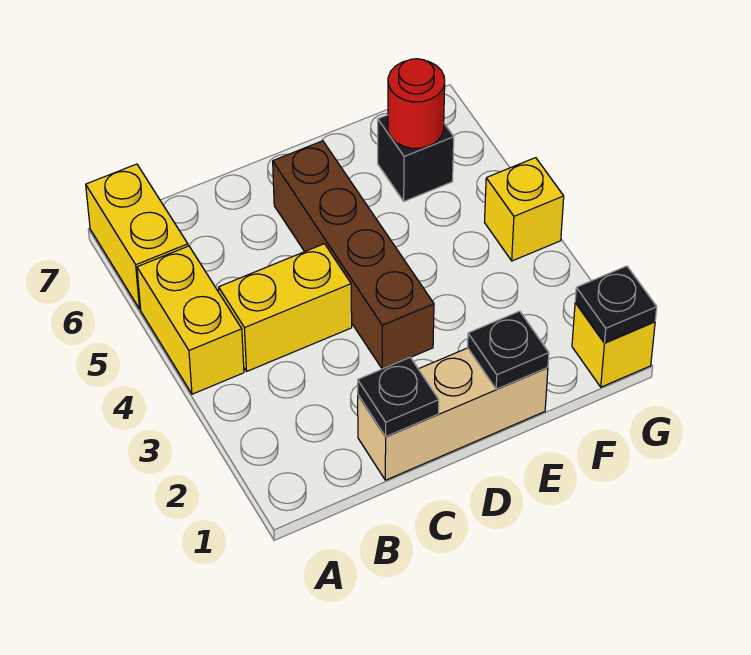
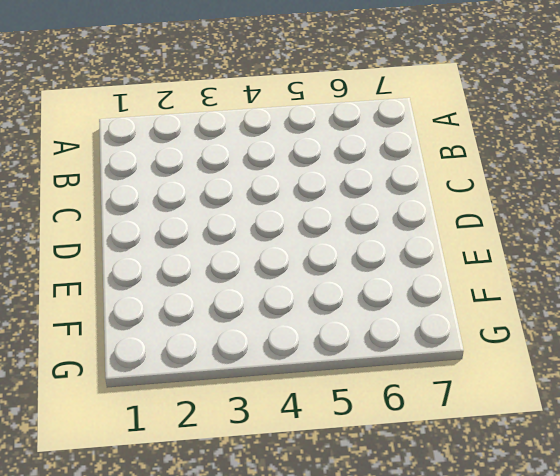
none -> yellow 1x2 brick [137,246,244,394]
none -> yellow 1x2 brick [86,164,188,309]
none -> yellow 1x2 brick [219,244,352,371]

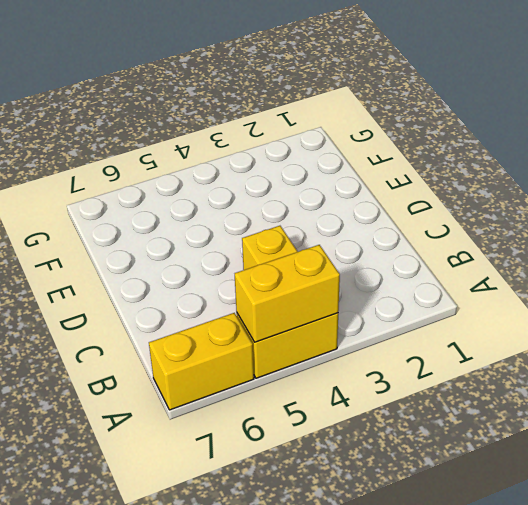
yellow 1x2 brick [235,245,340,342] -> none
none -> tan 1x3 brick [358,348,548,480]
none -> brown 1x4 brick [273,141,434,369]
none -> black 1x1 brick [378,115,454,201]

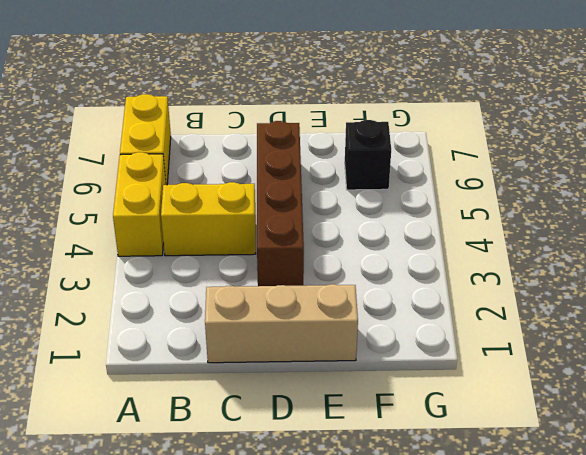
none -> yellow 1x1 brick [572,303,655,387]
none -> yellow 1x1 brick [485,158,564,261]
none -> black 1x1 plate [358,357,439,437]

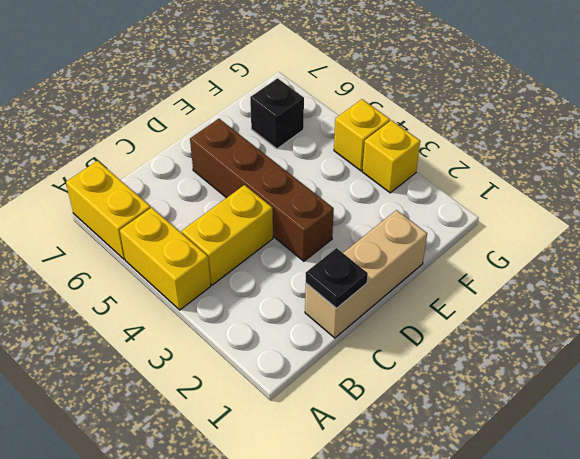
yellow 1x1 brick [362,120,420,193] -> yellow 1x1 brick moved to [572,303,655,387]
none -> black 1x1 plate [468,311,549,389]
none -> red 1x1 round brick [388,59,445,148]
none -> black 1x1 plate [575,266,657,343]

